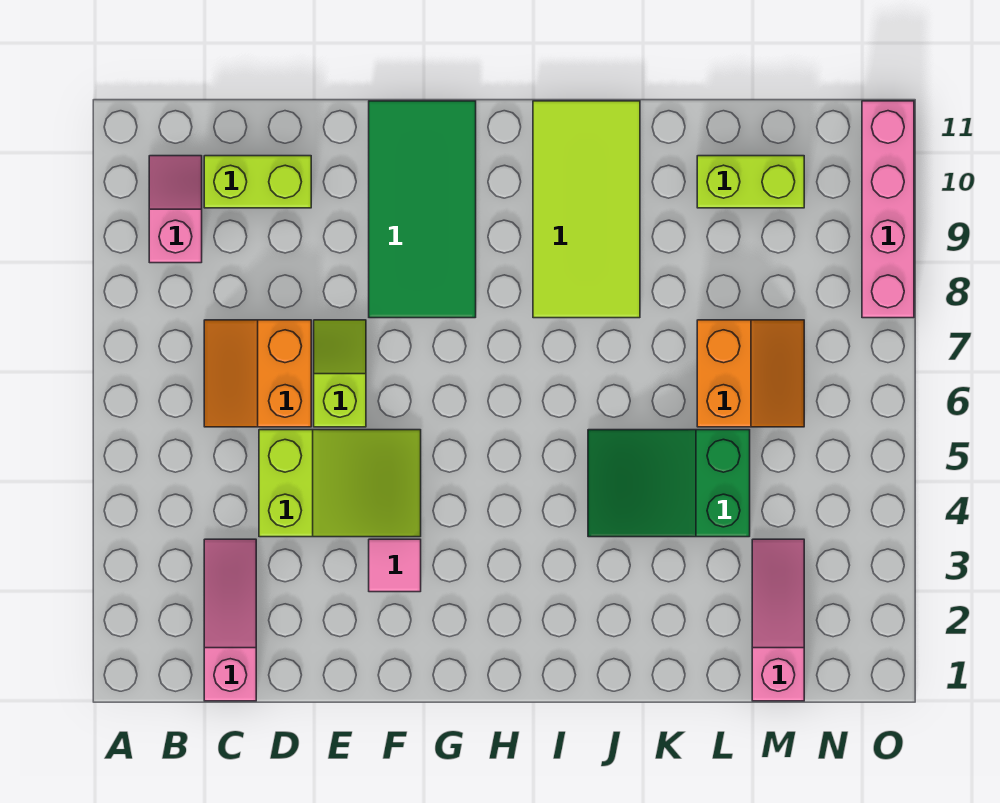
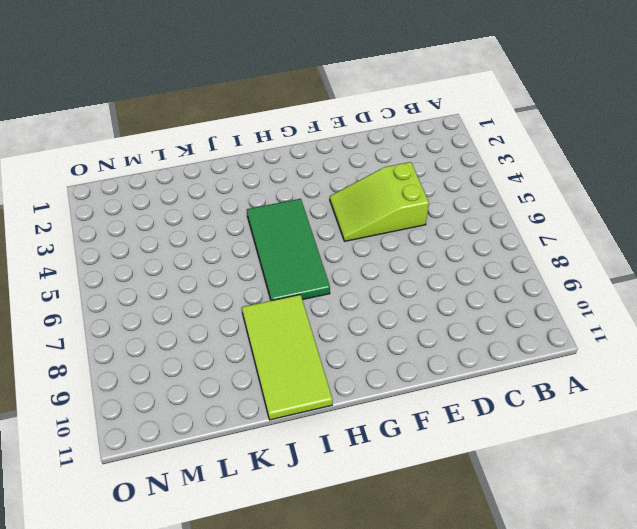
green 2x4 tile [247,199,330,301] -> green 2x4 tile moved to [369,101,476,318]
none -> pink 1x2 slope [149,156,202,263]
none -> pink 1x3 slope [204,539,256,701]
none -> orange 2x2 slope [204,320,311,427]

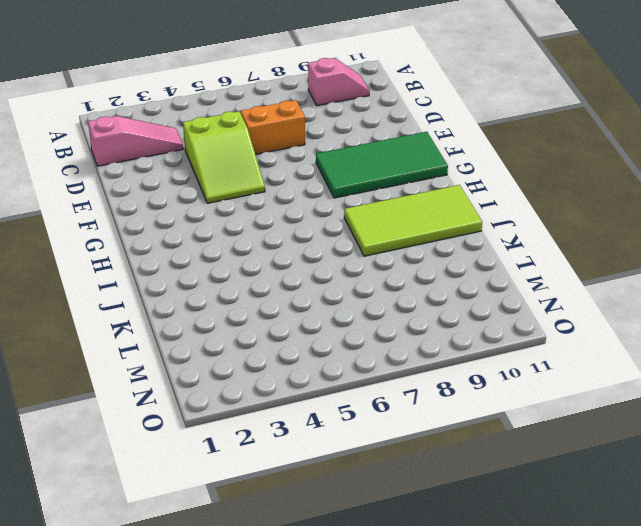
none -> lime 1x2 brick [204,156,311,208]
none -> lime 1x2 slope [314,320,366,427]
none -> pink 1x1 tile [369,539,421,592]

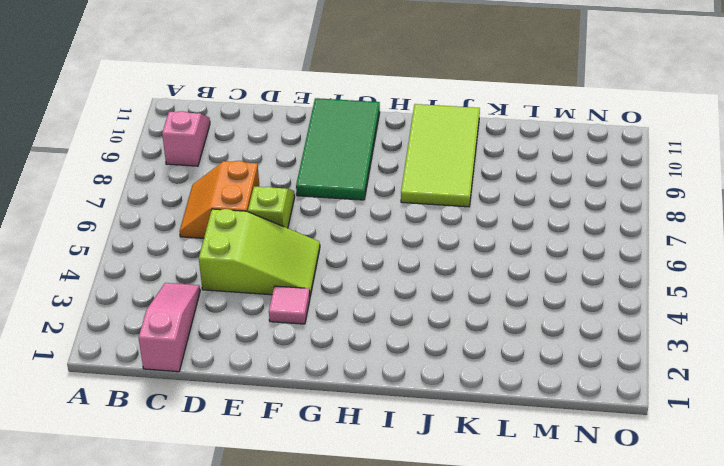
none -> lime 1x2 brick [204,156,311,208]
none -> green 2x3 slope [588,430,750,537]
none -> orange 2x2 slope [697,320,804,427]

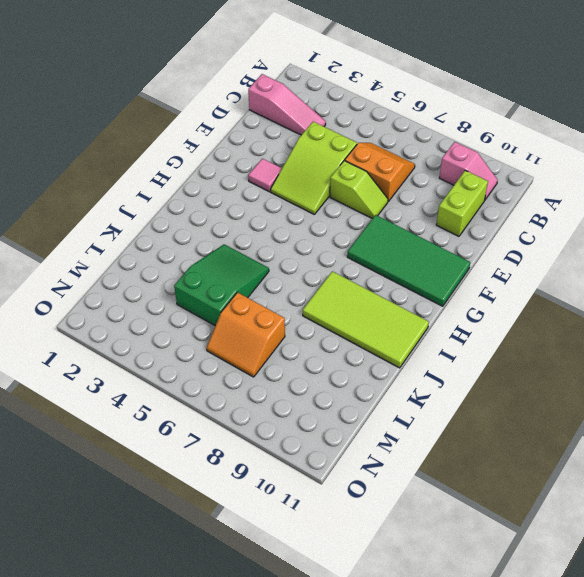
none -> lime 1x2 brick [697,156,804,208]
none -> pink 1x3 slope [752,539,804,701]
none -> pink 1x4 brick [862,101,914,318]

